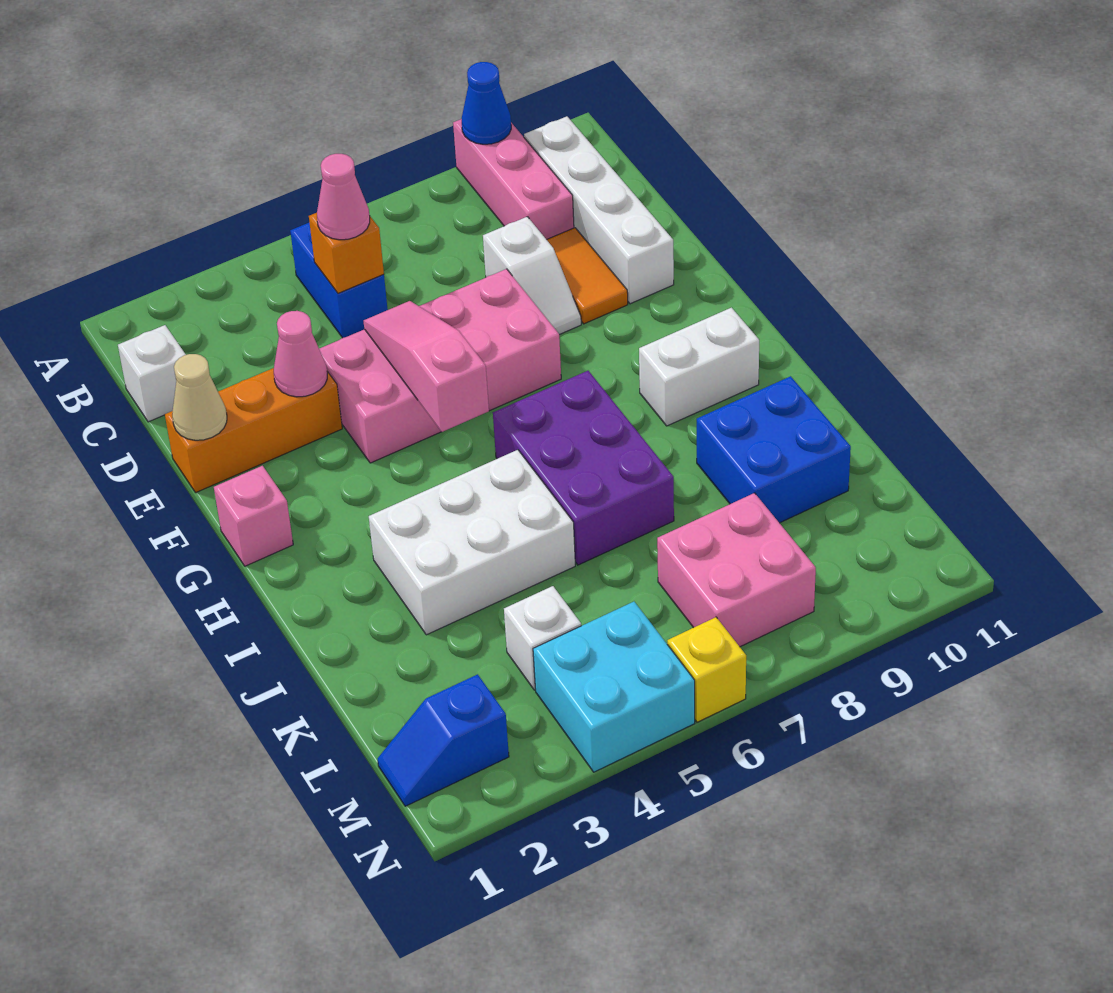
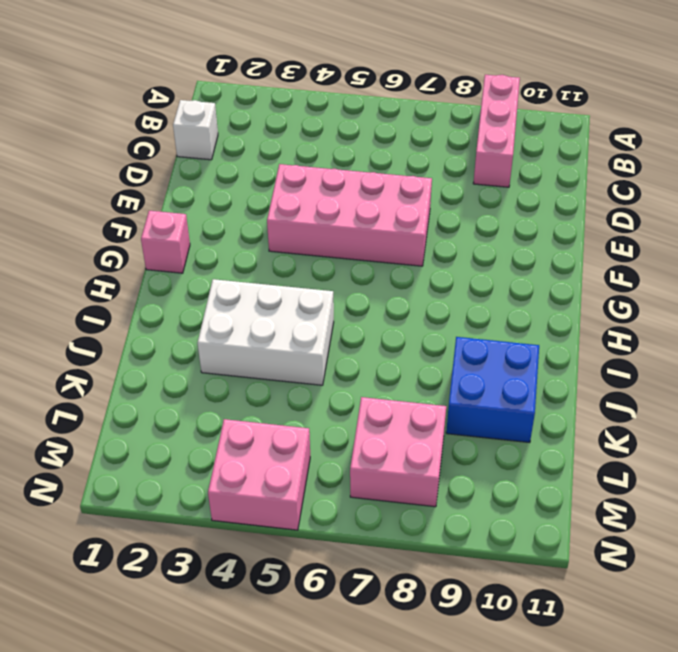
pink 2x2 brick [208,419,310,530] -> cyan 2x2 brick [533,602,695,772]
none -> blue 1x2 brick [290,223,388,338]
none -> white 1x4 brick [524,116,674,304]
none -> white 1x2 slope [483,217,581,335]

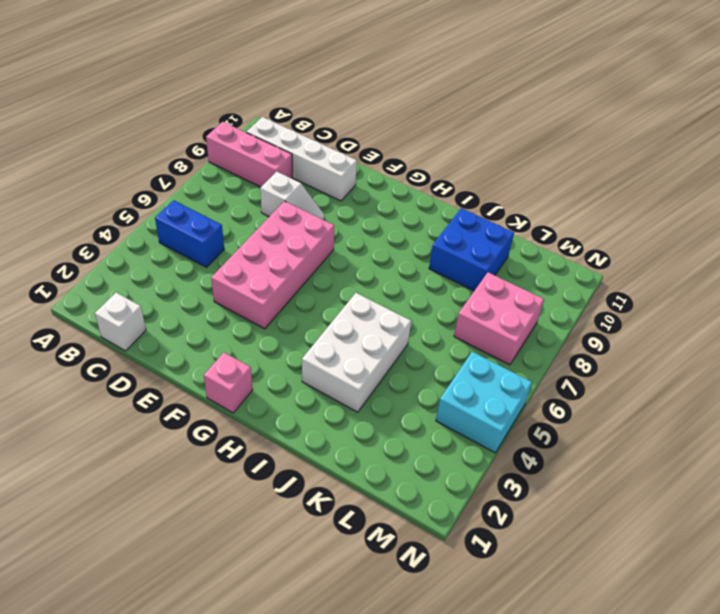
none -> orange 1x2 tile [547,228,628,324]
none -> orange 1x3 brick [165,368,342,493]
none -> purple 2x3 brick [493,371,674,565]

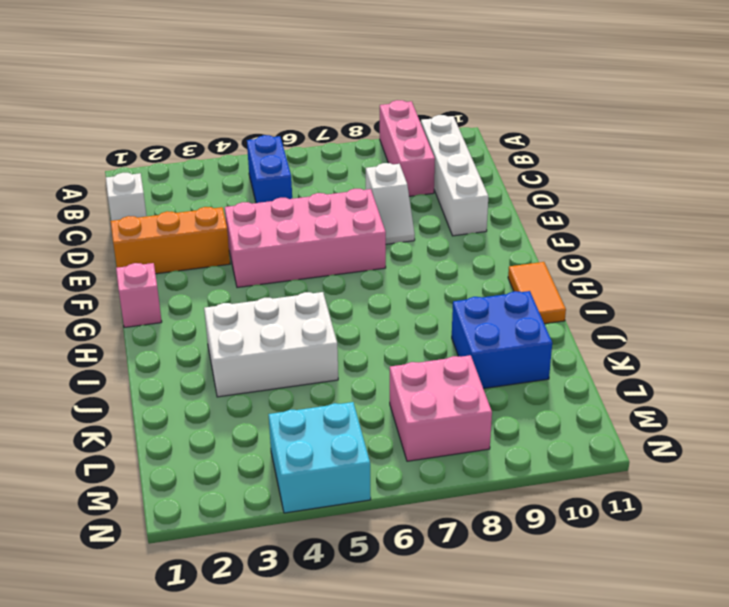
orange 1x2 tile [508,262,566,324] -> orange 1x2 tile moved to [547,228,628,324]
none -> purple 2x3 brick [493,371,674,565]
none -> white 1x2 brick [639,307,759,426]
none -> white 1x1 brick [504,586,581,690]

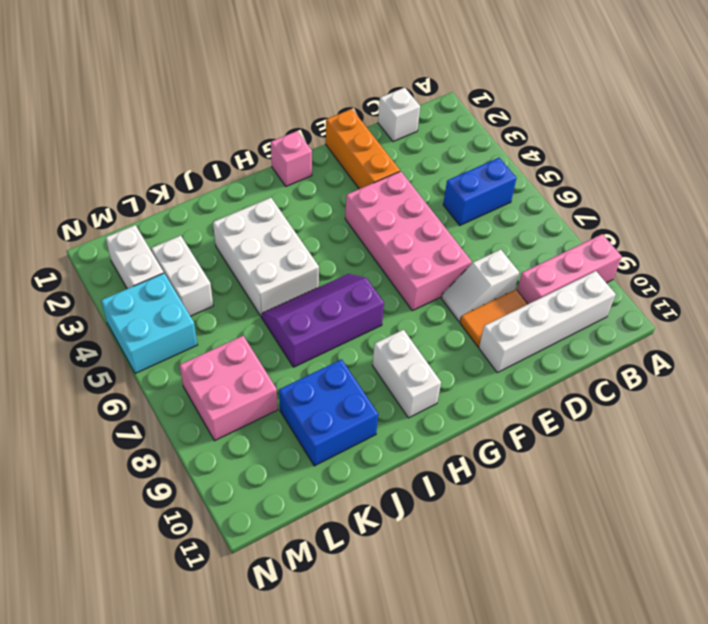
purple 2x3 slope [261,274,384,367] -> purple 2x3 brick [493,371,674,565]
white 1x2 brick [151,236,213,316] -> white 1x1 brick [504,586,581,690]
white 1x2 brick [106,225,164,289] -> blue 1x2 slope [378,674,509,806]
none -> yellow 1x1 brick [667,617,746,722]
none -> blue 1x1 cone [462,62,511,144]
none -> orange 1x1 brick [309,213,384,293]

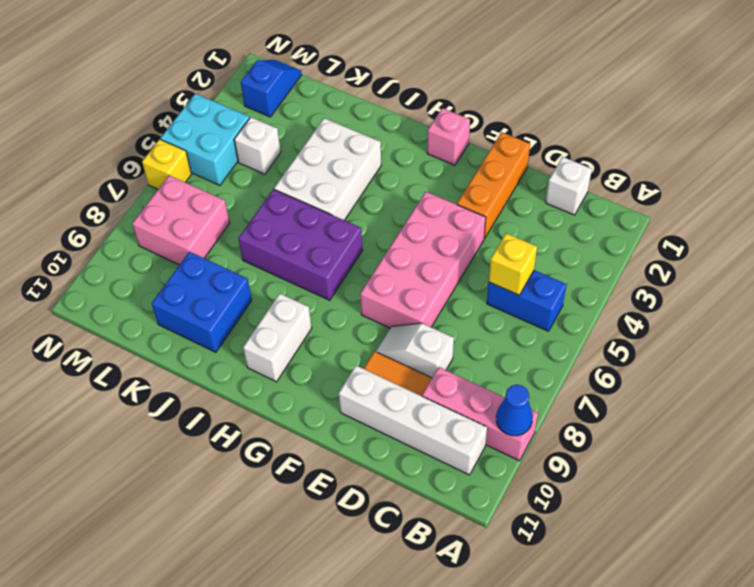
yellow 1x1 brick [489,233,537,295] -> orange 1x1 brick [309,213,384,293]
none -> tan 1x1 cone [172,354,227,440]
none -> pink 1x1 cone [274,311,327,397]
none -> pink 1x3 slope [364,301,489,432]

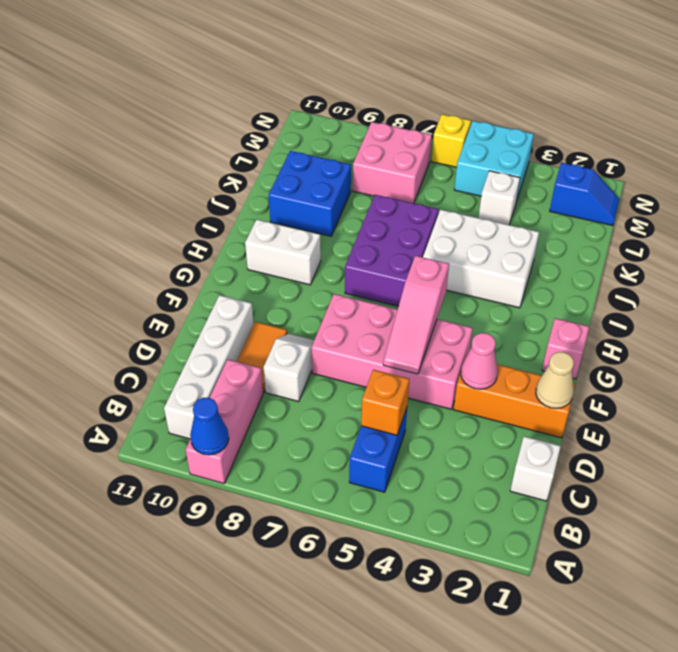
none -> pink 1x1 cone [317,154,370,240]

